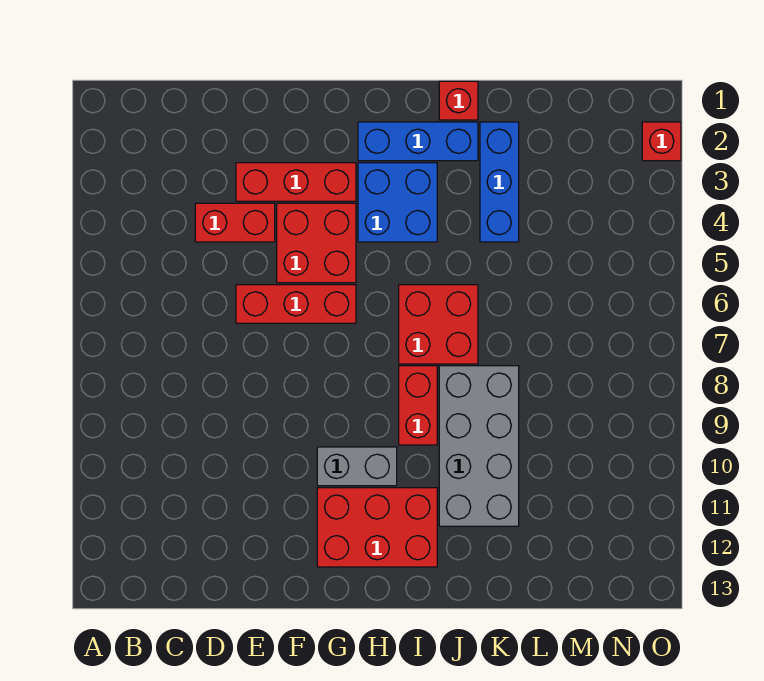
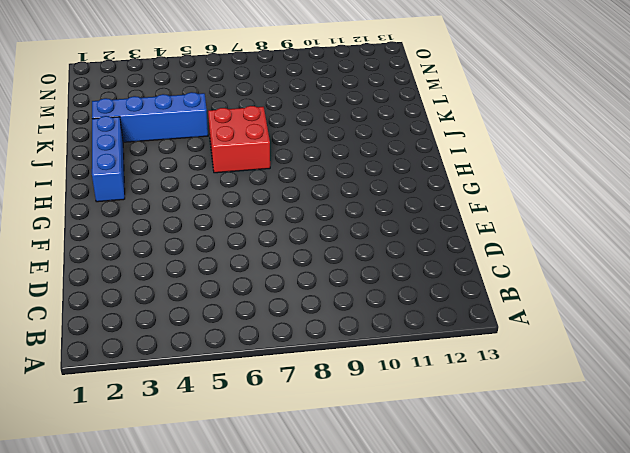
blue 1x4 brick [92,92,208,142] -> blue 1x3 brick [480,122,519,242]
none -> red 1x2 brick [195,203,275,242]
none -> red 1x3 brick [236,163,356,201]
none -> red 1x3 brick [236,285,356,323]

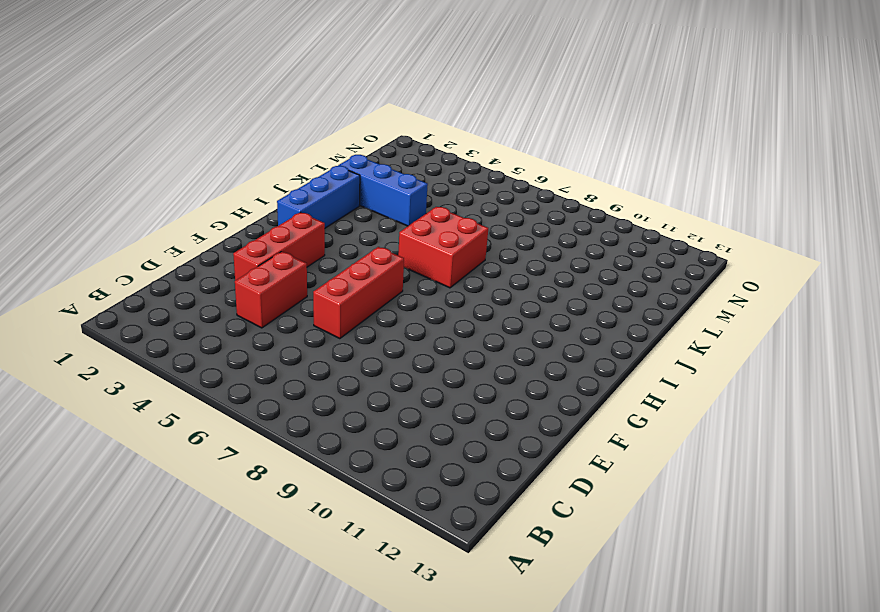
none -> red 2x2 brick [277,203,356,283]
none -> grey 1x2 brick [317,447,397,486]
none -> red 2x3 brick [317,488,437,567]

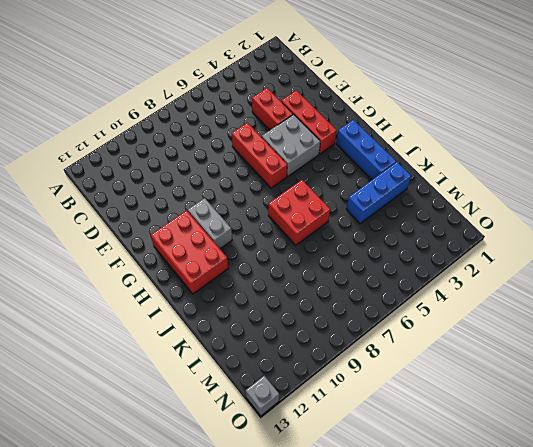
grey 2x2 brick [262,114,320,177] -> red 2x2 brick [277,203,356,283]
grey 1x1 brick [246,376,279,416] -> none
none -> blue 2x2 brick [358,163,437,242]
none -> red 1x2 brick [399,366,437,445]
none -> red 1x1 brick [439,81,478,120]

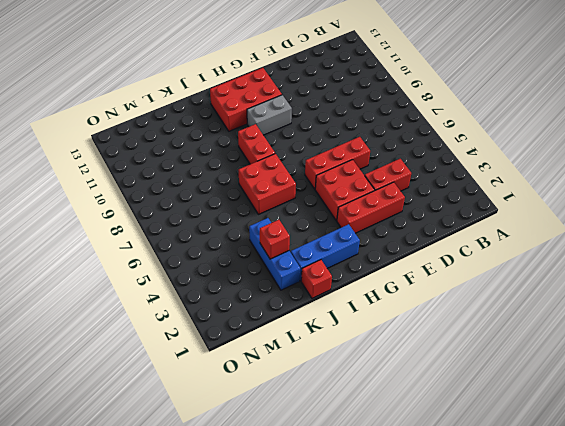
red 1x1 brick [260,220,290,259] -> red 1x1 brick moved to [642,122,681,161]
none -> blue 2x2 brick [358,163,437,242]
none -> grey 2x4 brick [439,366,519,526]

